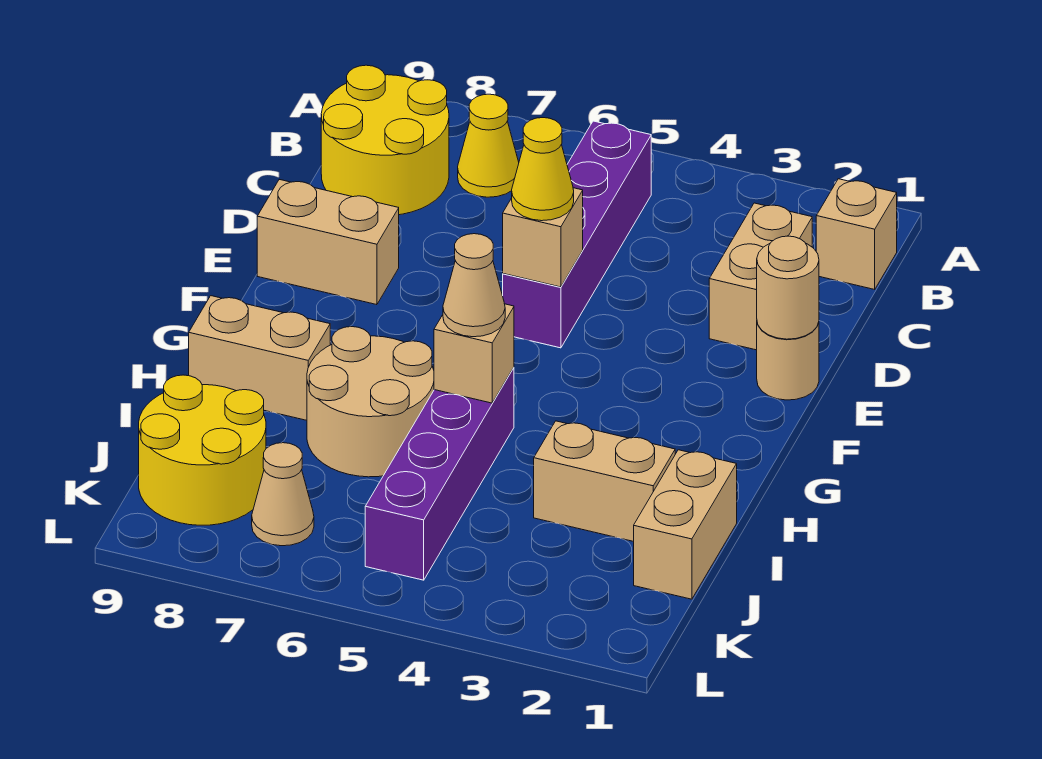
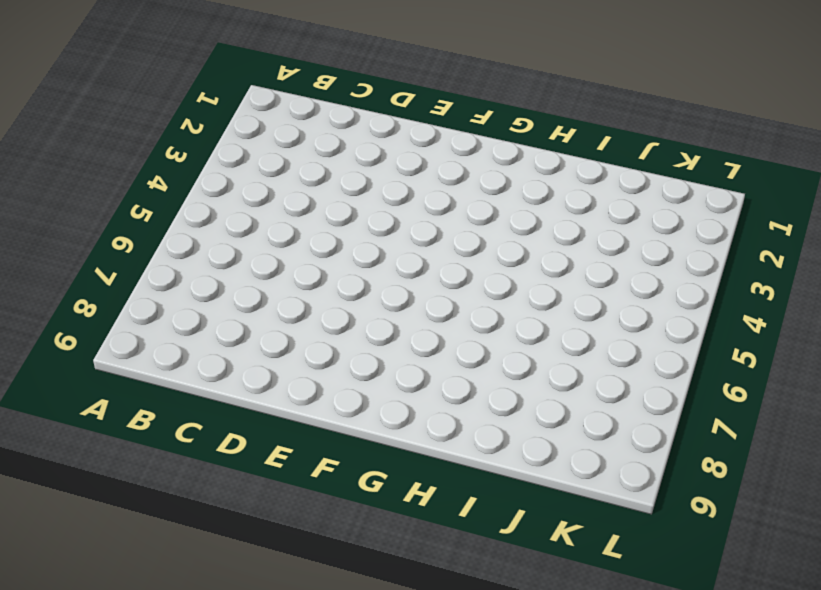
none -> tan 1x1 brick [816,179,897,289]
none -> purple 1x4 brick [503,121,651,348]
none -> yellow 1x1 cone [458,94,519,197]

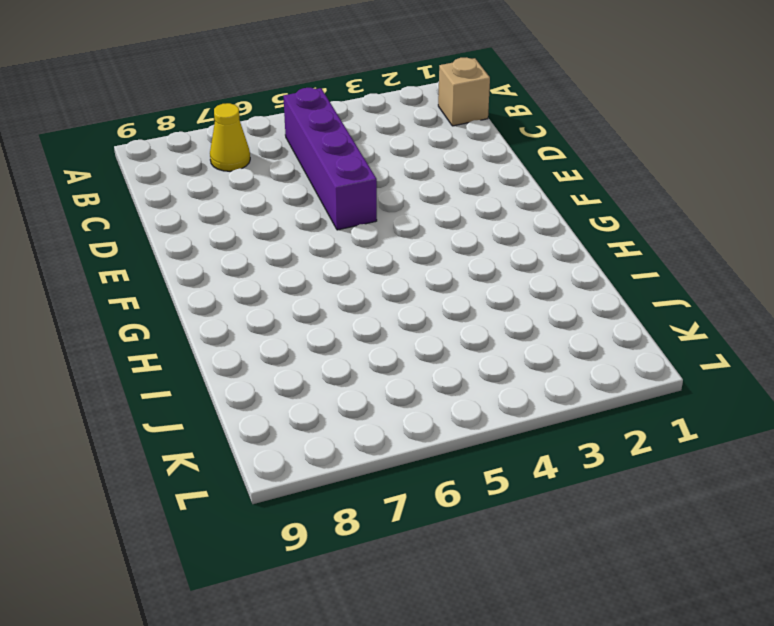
none -> yellow 2x2 round brick [321,65,449,215]
none -> tan 1x2 brick [709,203,812,350]
none -> tan 1x1 round brick [757,322,819,400]

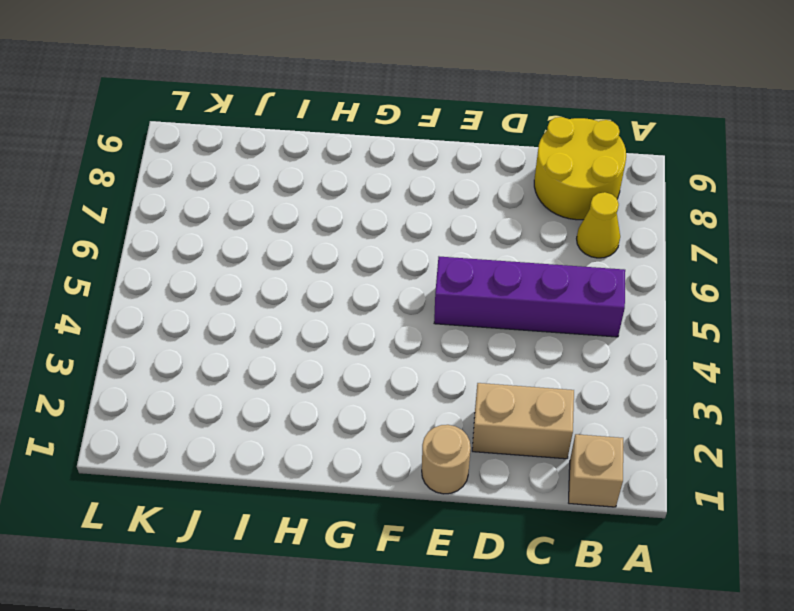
none -> tan 1x2 brick [257,179,399,305]
none -> purple 1x4 brick [365,368,514,580]
none -> tan 2x2 round brick [307,327,434,477]

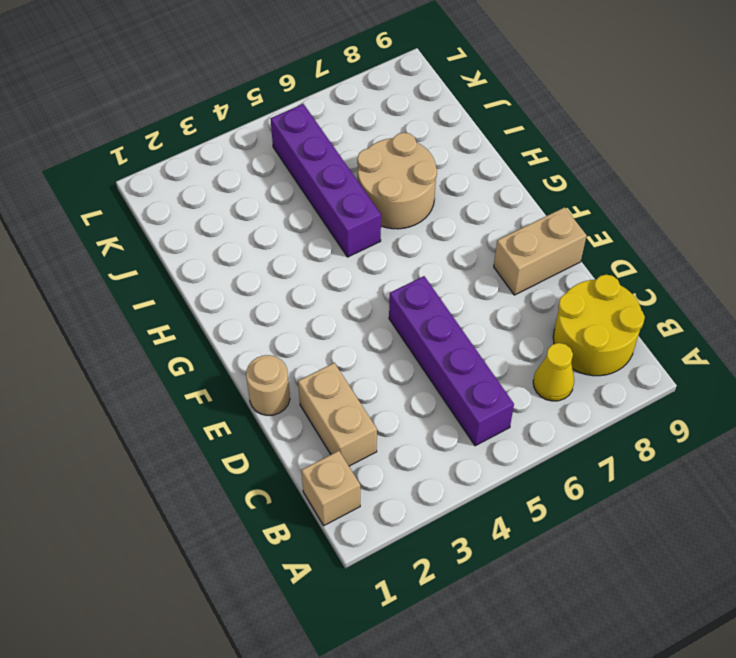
none -> tan 1x2 brick [189,296,330,420]
none -> tan 1x2 brick [634,450,737,599]
none -> tan 1x2 brick [534,421,675,542]

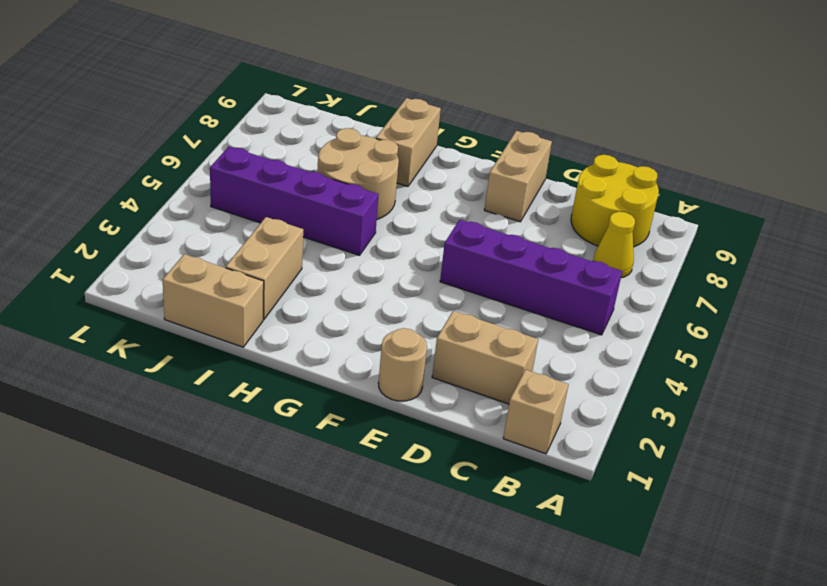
none -> yellow 2x2 round brick [139,375,266,525]
none -> tan 1x1 cone [252,443,314,546]
none -> tan 1x1 round brick [757,236,819,339]

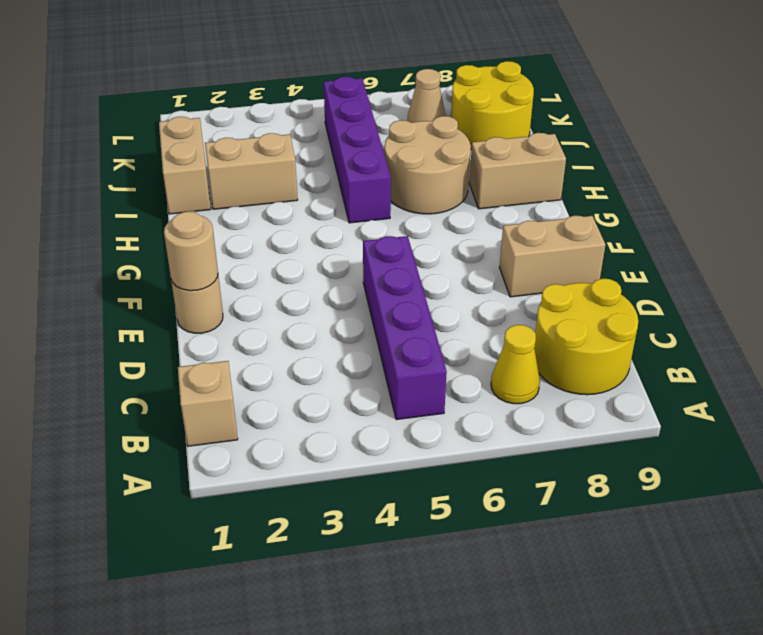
none -> tan 1x2 brick [709,203,812,350]
none -> tan 1x1 brick [503,188,583,287]
none -> tan 1x1 brick [434,304,514,403]

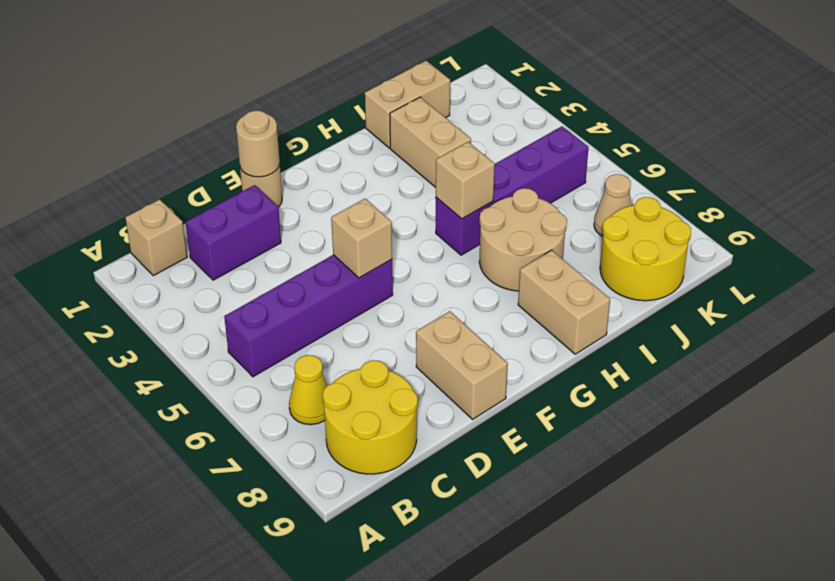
purple 1x2 brick [186,185,281,280] -> tan 1x2 brick [709,203,812,350]
none -> yellow 1x1 cone [512,118,574,221]
none -> tan 1x1 cone [443,234,505,337]

